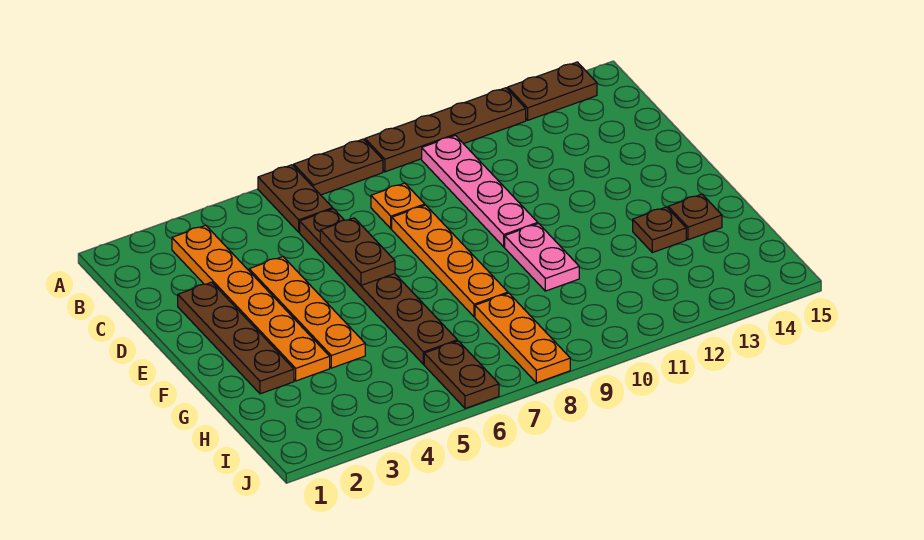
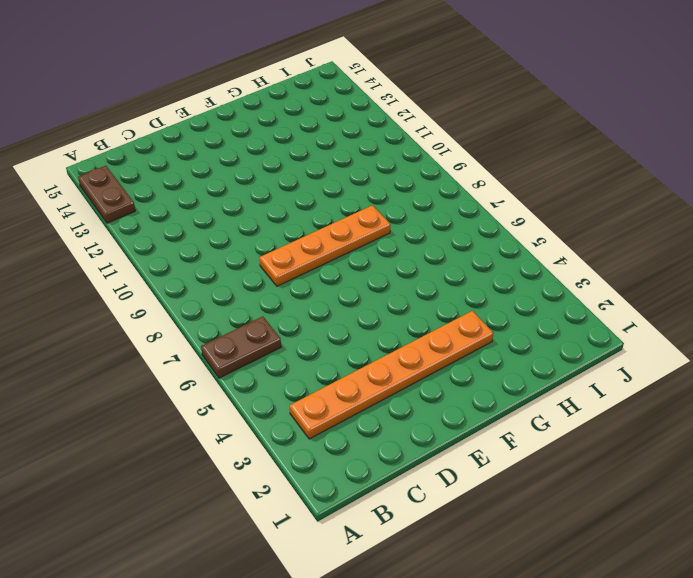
none -> brown 1x2 plate [294,139,383,195]
none -> brown 1x4 plate [365,88,526,172]
none -> pink 1x4 plate [422,135,538,247]

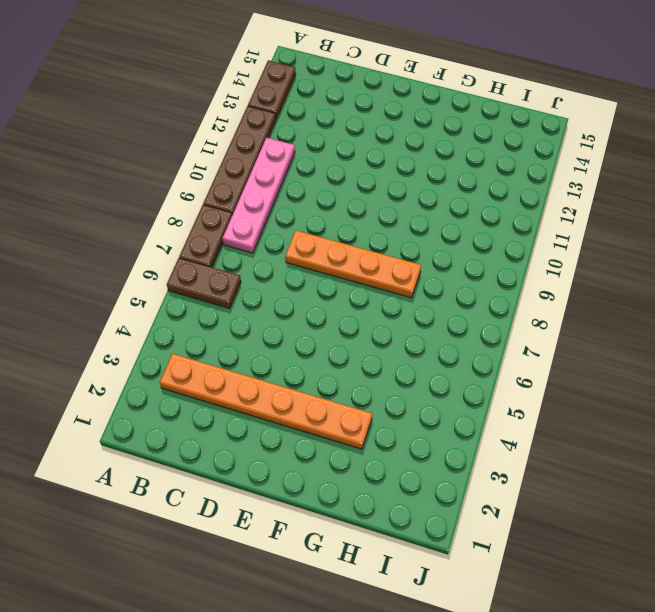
pink 1x4 plate [222,138,295,253] -> pink 1x4 plate turned to [422,135,538,247]
none -> brown 1x6 plate [300,209,457,364]
none -> orange 1x1 plate [371,183,425,229]
none -> brown 1x4 plate [178,282,294,394]

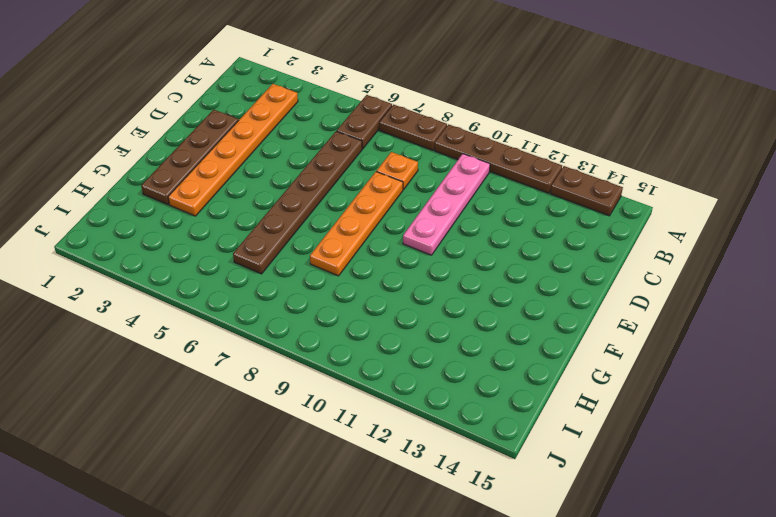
none -> orange 1x4 plate [249,257,365,368]
none -> pink 1x2 plate [505,224,579,291]
none -> brown 1x1 plate [633,207,686,253]

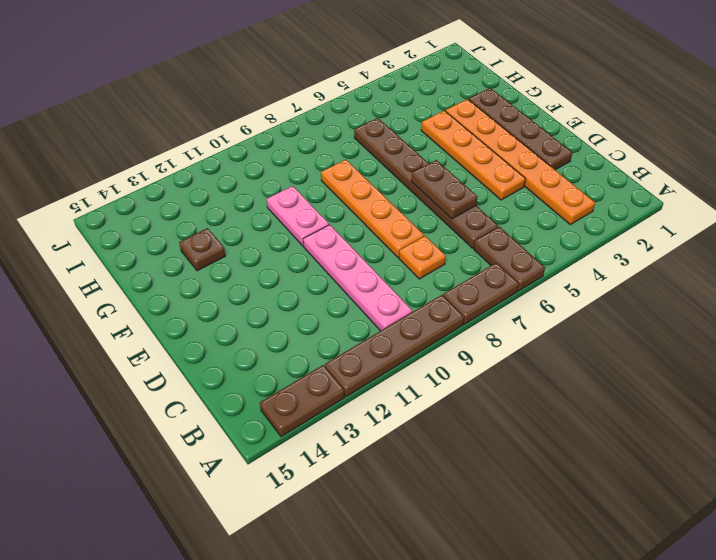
none -> brown 1x1 plate [668,194,722,240]
none -> orange 1x3 plate [475,293,570,383]
none -> brown 1x2 plate [424,341,499,409]

